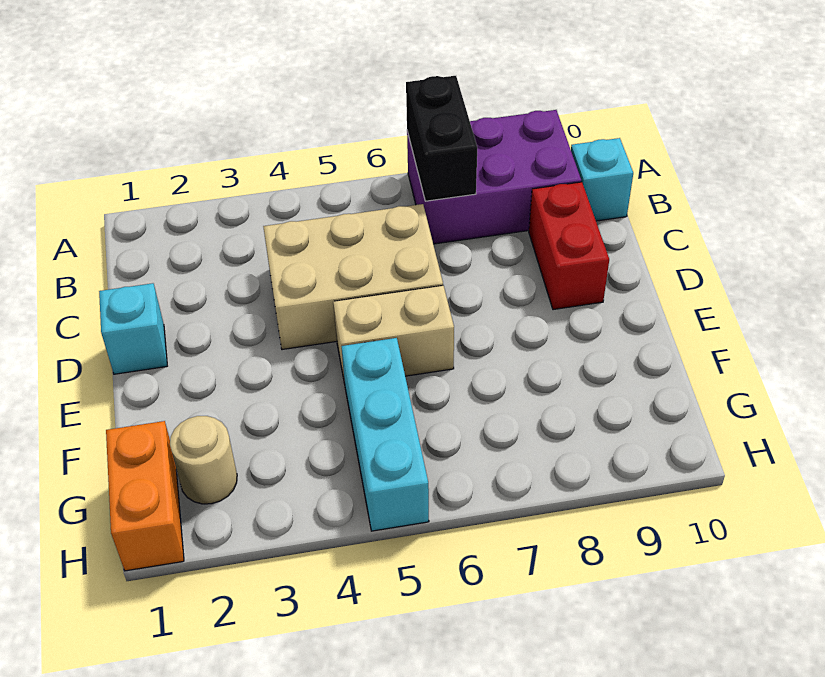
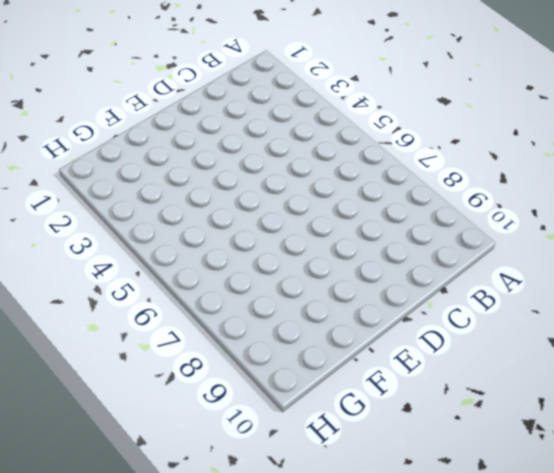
none -> purple 2x3 brick [407,110,581,244]
none -> cyan 1x1 brick [571,138,633,221]

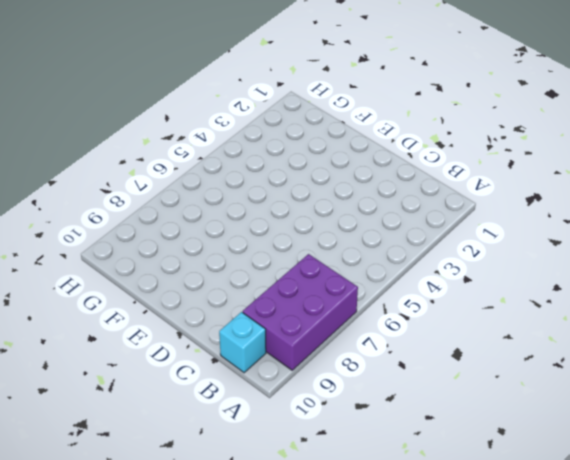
none -> tan 2x3 brick [263,204,443,350]
none -> red 1x2 brick [529,182,609,310]

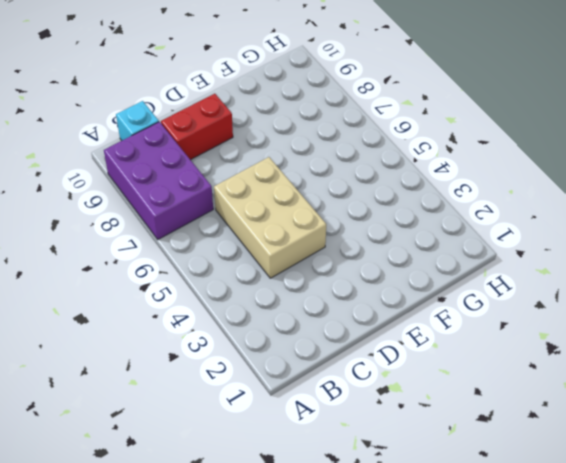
none -> cyan 1x1 brick [99,283,167,374]
none -> tan 1x2 brick [333,286,454,384]

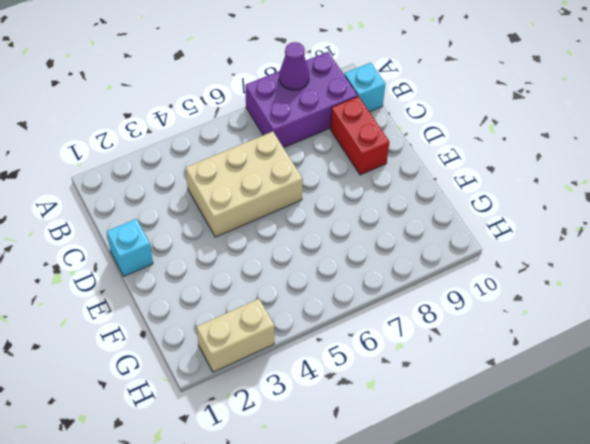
purple 1x1 cone [279,42,309,90] -> none
tan 1x2 brick [197,299,275,372] -> tan 1x2 brick moved to [333,286,454,384]
none -> cyan 1x3 brick [341,338,429,531]
none -> orange 1x2 brick [106,421,184,571]

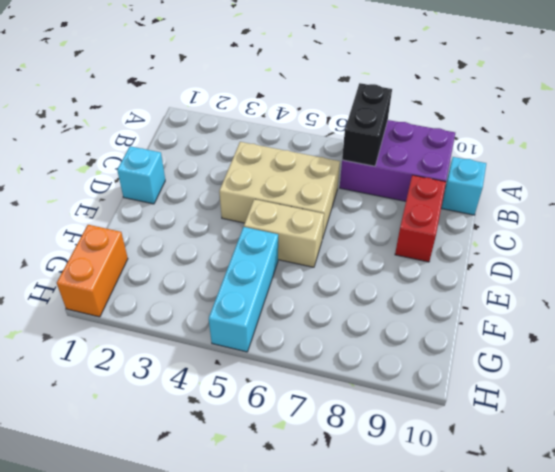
none -> tan 1x1 round brick [170,416,237,504]

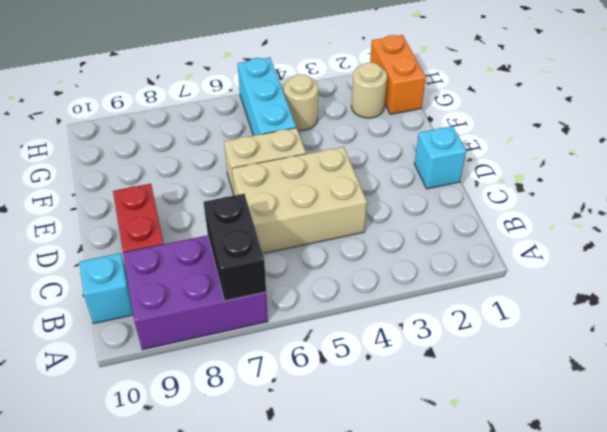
tan 1x1 round brick [284,75,318,131] -> none

